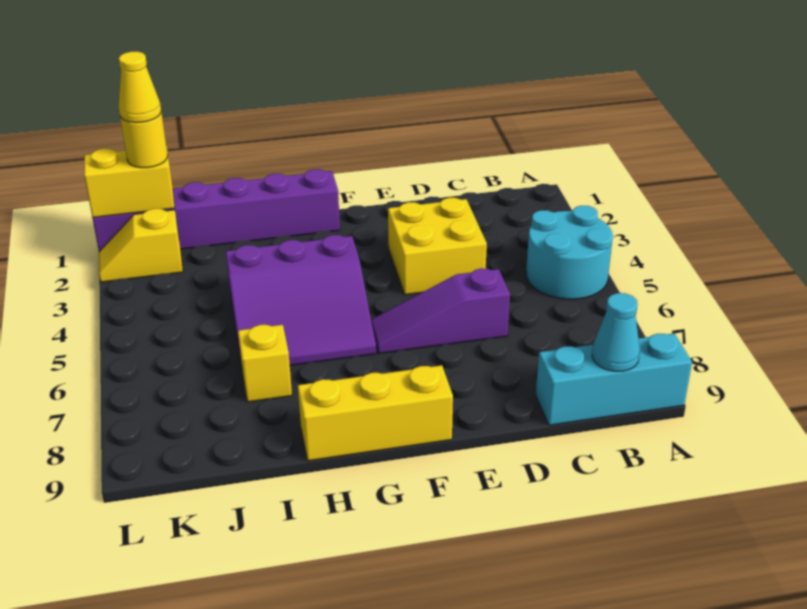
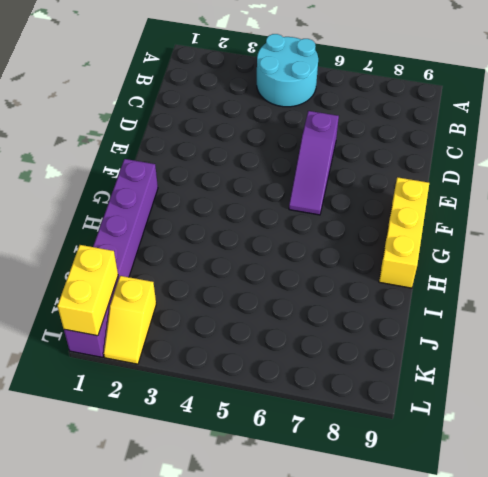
none -> cyan 1x3 brick [536,333,692,425]
none -> yellow 2x2 brick [388,198,487,295]
none -> purple 3x3 slope [226,235,376,365]

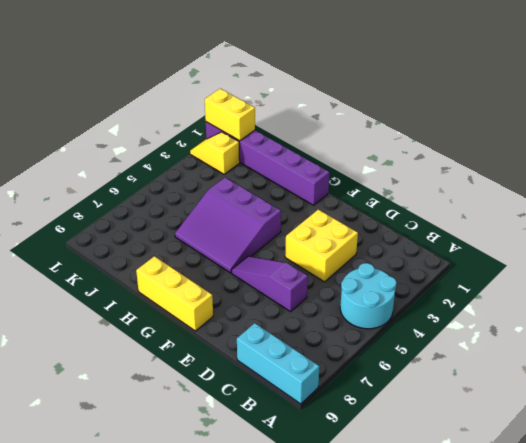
none -> yellow 1x1 brick [238,325,292,402]
none -> cyan 1x1 cone [592,293,640,372]
none -> yellow 1x1 round brick [120,112,168,168]

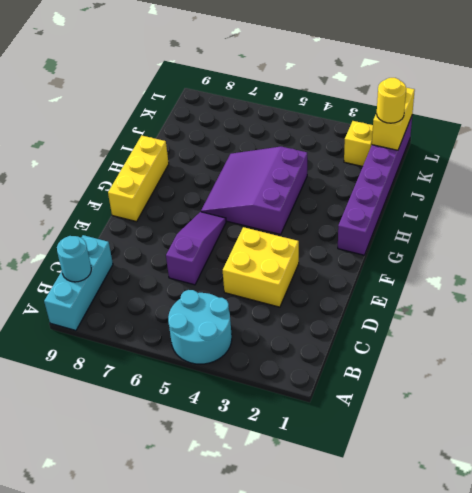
cyan 1x1 round brick [57,236,91,282] -> cyan 1x1 cone [592,293,640,372]
none -> yellow 1x1 brick [238,325,292,402]
none -> yellow 1x1 cone [119,52,161,123]

